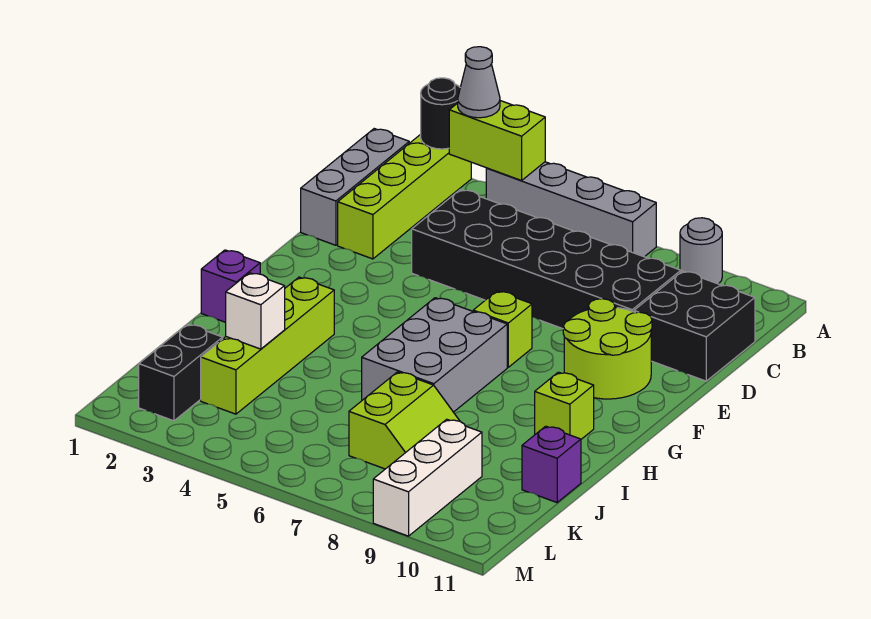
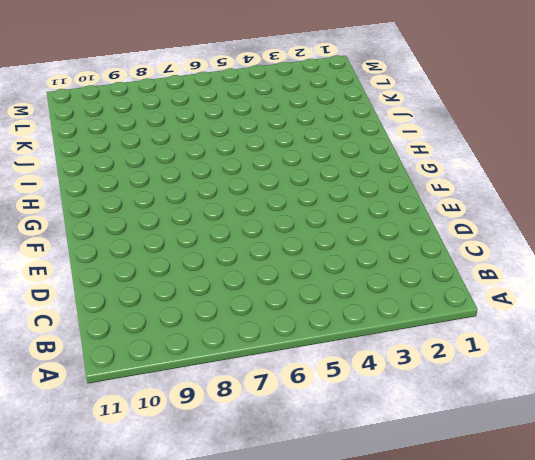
none -> lime 1x4 brick [338,134,471,259]
none -> grey 1x4 brick [486,162,656,257]
none -> grey 1x1 round brick [680,218,722,284]

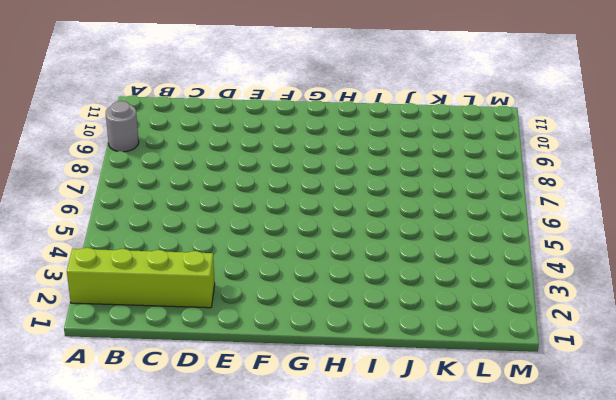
none -> grey 1x4 brick [486,162,656,257]
none -> grey 1x3 brick [301,129,409,245]
none -> black 2x6 brick [412,190,681,329]

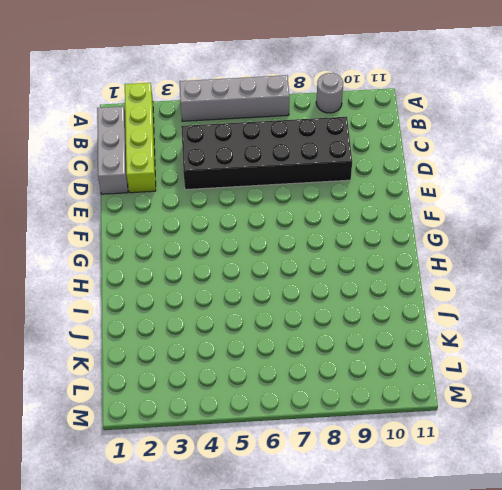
none -> black 2x2 brick [634,271,755,381]
none -> lime 2x2 round brick [563,299,652,399]
none -> lime 1x1 brick [473,291,532,367]

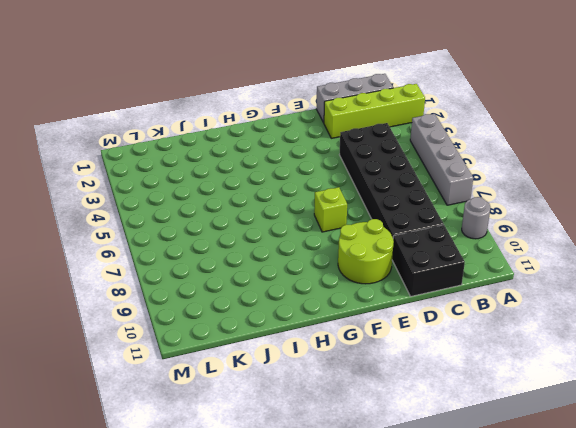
none -> grey 2x3 brick [362,298,507,412]
none -> purple 1x1 brick [201,250,260,322]
none -> lime 1x4 brick [201,277,334,414]

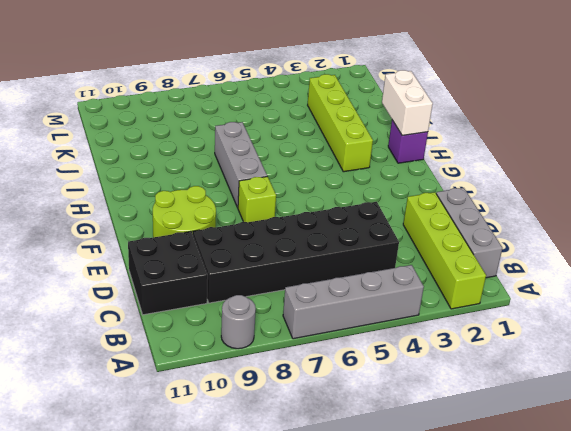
grey 1x3 brick [215,122,267,208] -> grey 2x3 brick [362,298,507,412]
white 1x2 brick [382,70,433,136] -> none
none -> lime 1x1 brick [535,372,594,439]
none -> lime 2x2 slope [349,372,459,469]
none -> purple 1x1 brick [522,426,581,503]

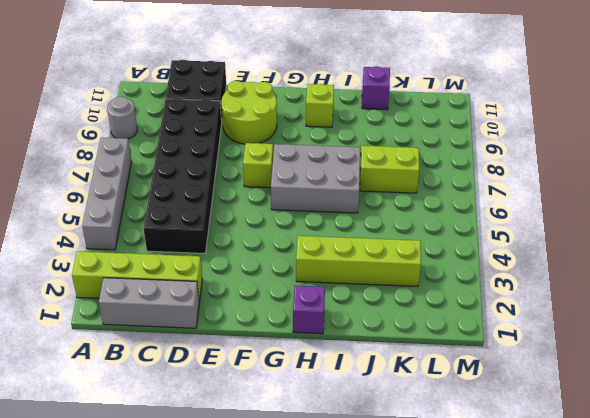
none -> black 1x2 brick [139,324,223,421]
none -> white 1x3 brick [373,419,482,536]
none -> black 1x1 round brick [421,78,460,149]

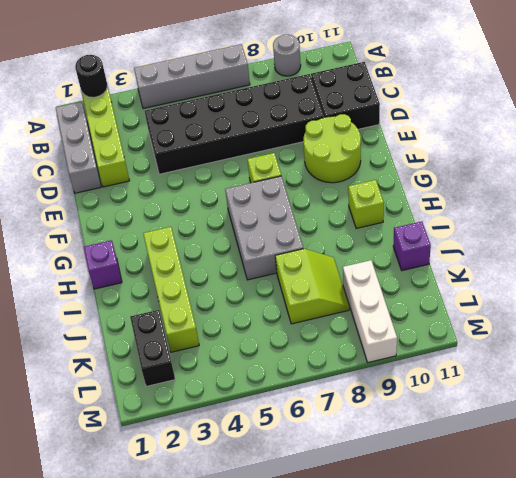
none -> lime 1x2 brick [449,101,545,181]
none -> white 1x1 brick [226,273,285,349]
none -> grey 1x1 cone [458,47,500,118]

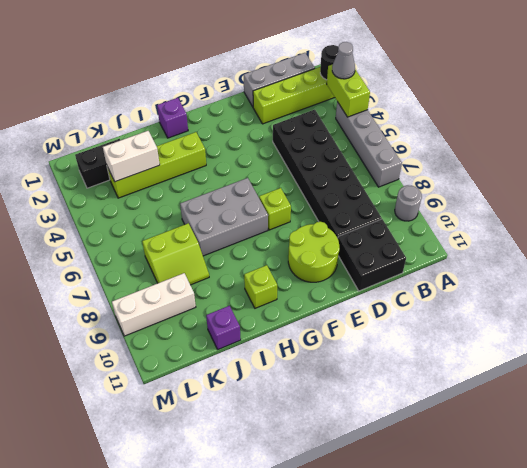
white 1x2 brick [103,131,160,182] -> white 1x1 brick [226,273,285,349]

